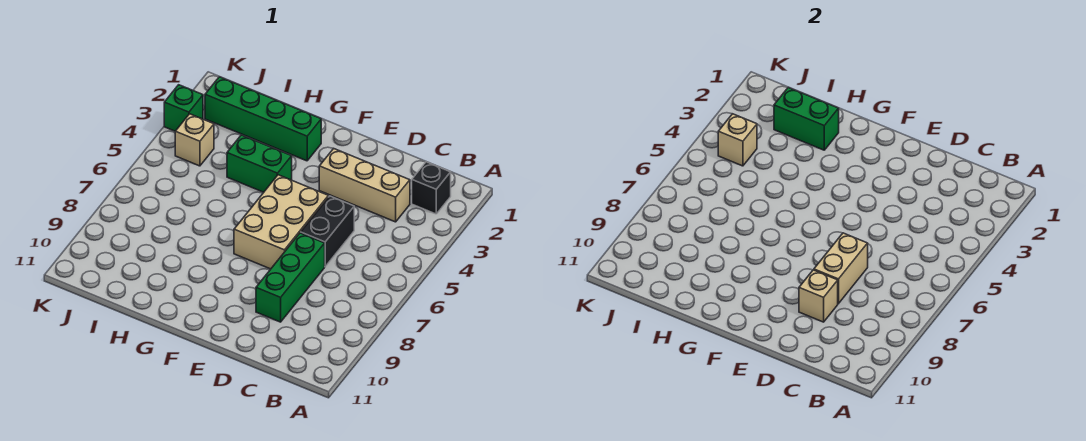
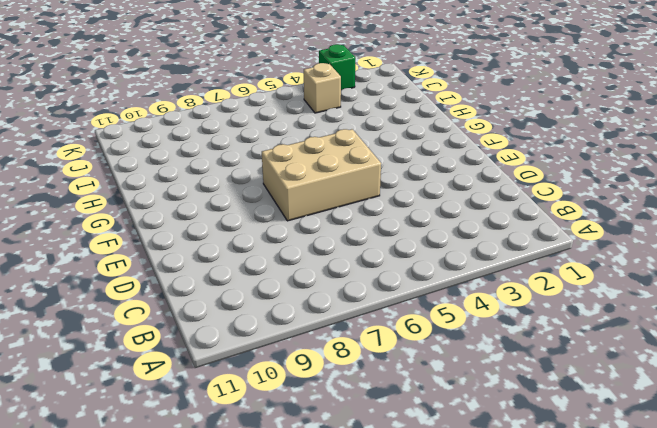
none -> black 1x1 brick [412,162,451,214]
none -> tan 1x3 brick [319,148,410,222]
none -> black 1x2 brick [301,196,354,266]

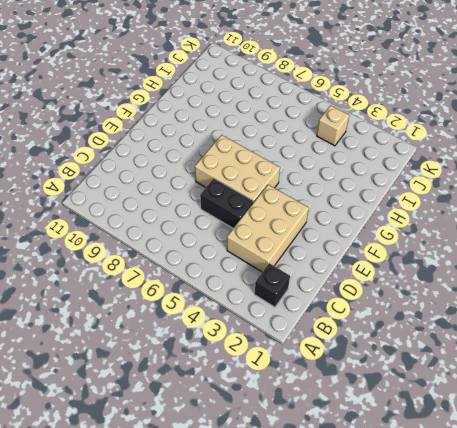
tan 2x3 brick [227,185,309,272] -> tan 1x3 brick [319,148,410,222]
none -> green 1x3 brick [256,233,325,322]
none -> green 1x4 brick [205,77,321,161]
none -> green 1x2 brick [227,135,292,192]

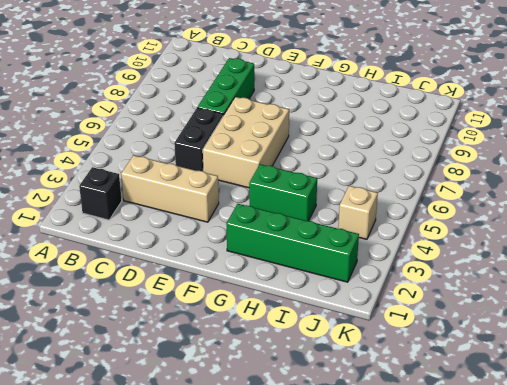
none -> green 1x1 brick [164,85,203,131]
none -> tan 1x2 brick [814,233,868,304]
none -> tan 1x1 brick [799,270,838,322]

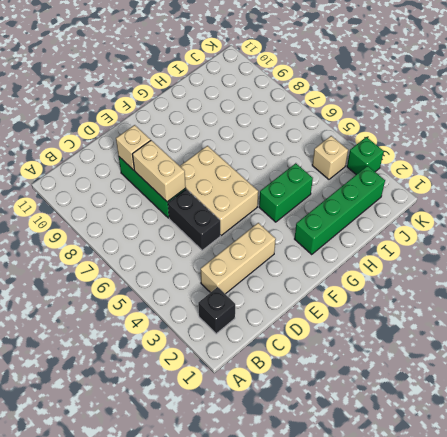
none -> green 1x2 brick [774,88,839,150]
none -> tan 1x1 brick [718,114,757,166]

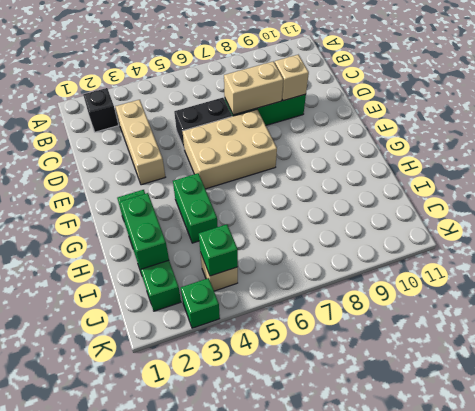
green 1x1 brick [199,224,238,276] -> tan 1x1 brick [718,114,757,166]

